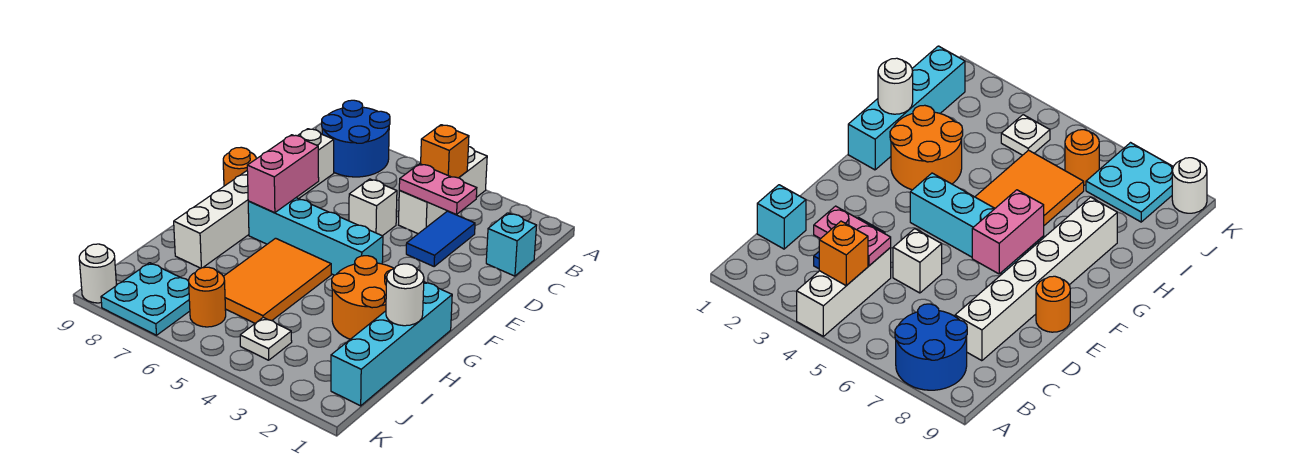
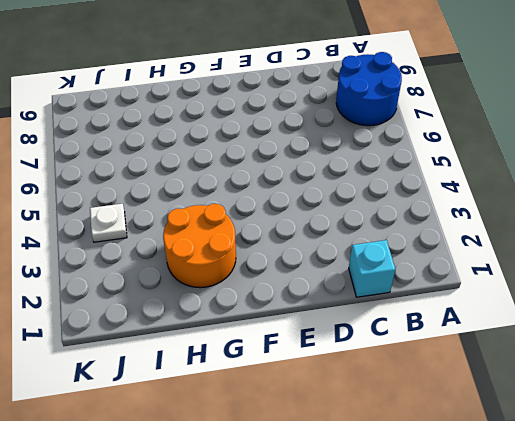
none -> white 1x3 brick [399,147,487,234]
none -> blue 1x2 tile [406,211,475,266]
none -> white 1x6 brick [174,129,334,268]

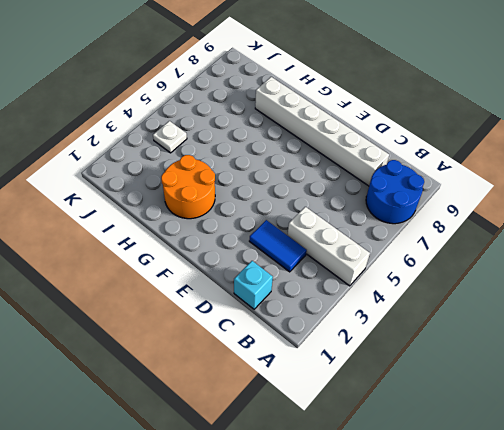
none -> white 1x1 brick [349,179,397,236]
none -> orange 1x1 round brick [223,147,256,186]
none -> cyan 1x4 brick [248,198,383,275]

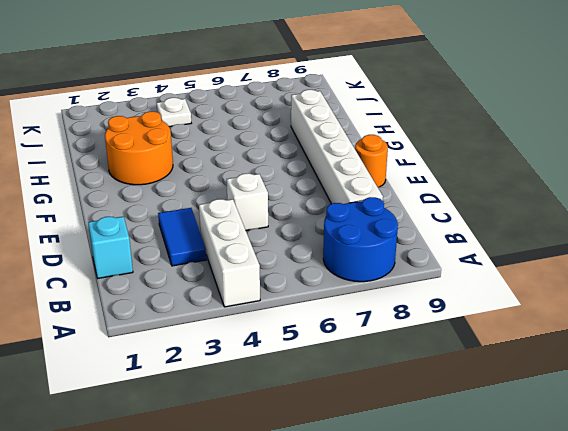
none -> cyan 1x4 brick [248,198,383,275]
none -> cyan 1x4 brick [331,282,452,406]
none -> orange 2x3 tile [223,238,331,323]

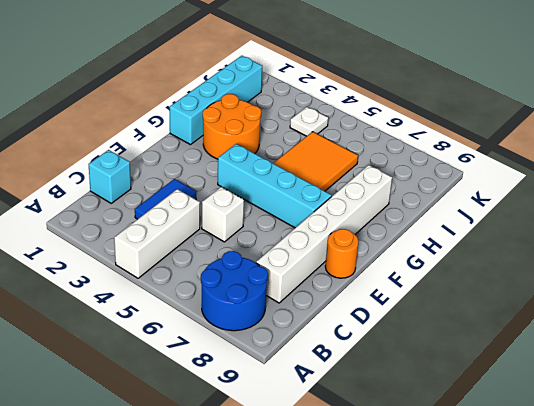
none -> orange 1x1 round brick [189,267,226,327]
none -> cyan 2x2 plate [101,263,190,335]
none -> white 1x1 round brick [79,244,116,303]

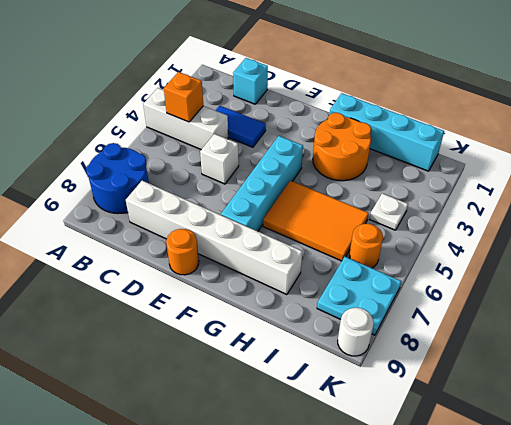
none -> pink 1x2 plate [399,164,477,214]
none -> pink 1x2 brick [247,135,319,213]
none -> white 1x1 round brick [386,264,424,326]

